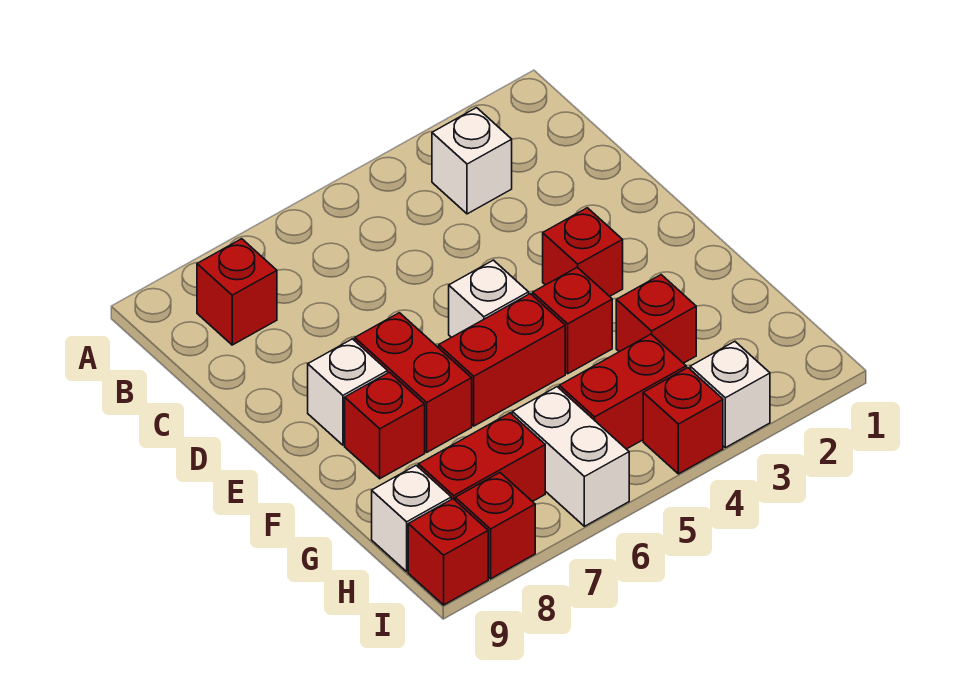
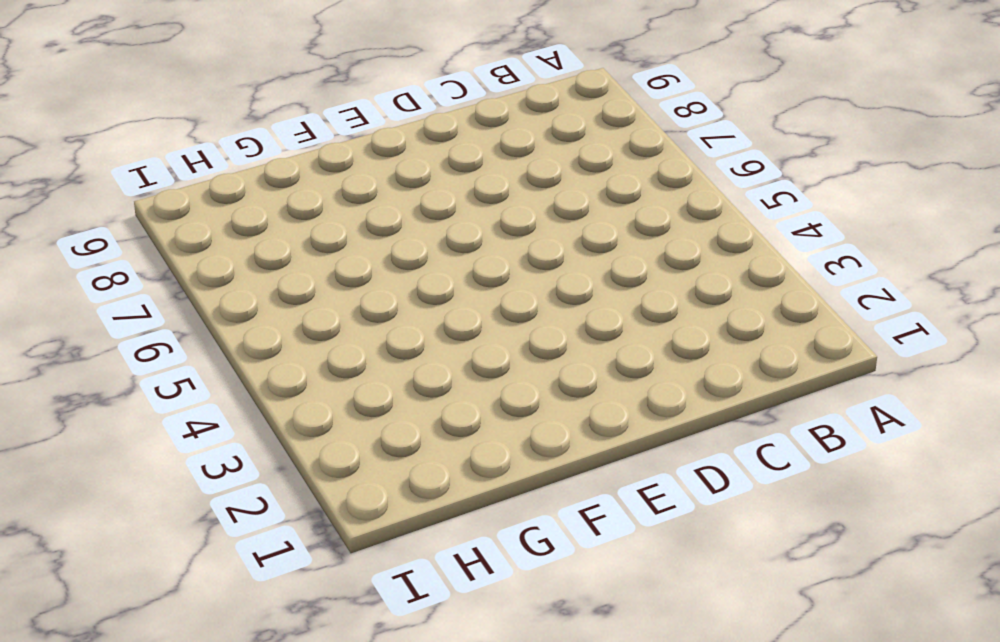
none -> white 1x1 brick [432,108,512,214]
none -> red 1x1 brick [197,239,277,345]
none -> red 1x1 brick [543,208,623,296]

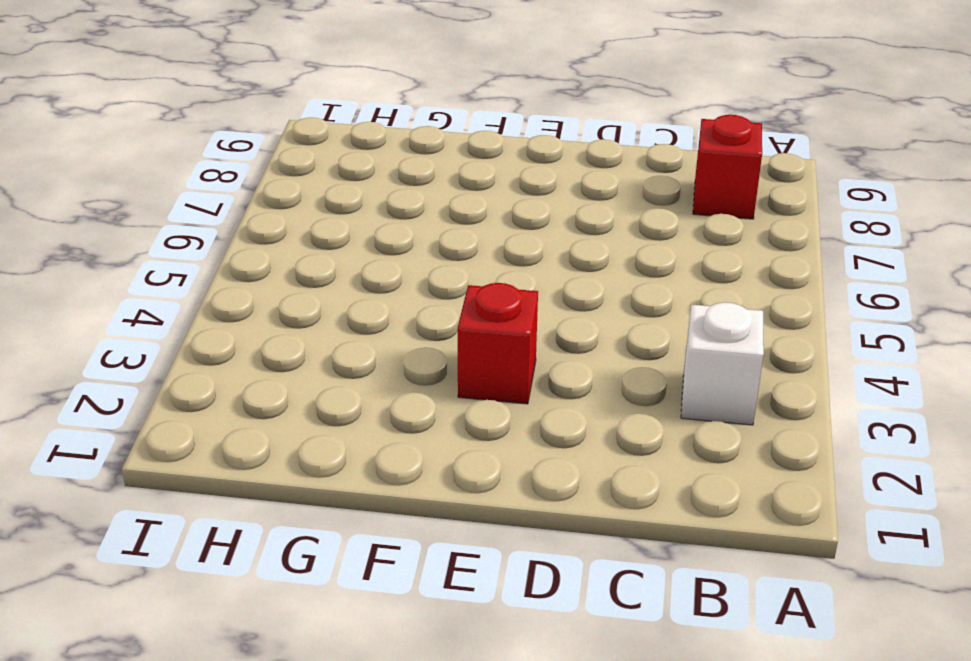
none -> white 1x1 brick [449,260,529,337]
none -> red 1x2 brick [355,313,472,452]
none -> white 1x1 brick [308,339,388,445]

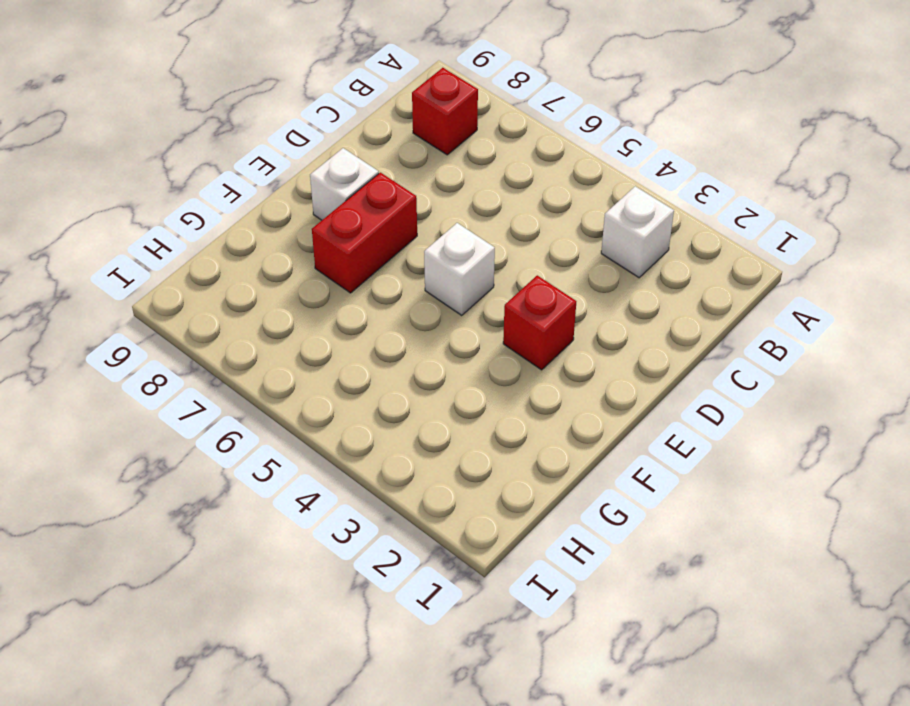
none -> red 1x1 brick [533,267,612,374]
none -> red 1x2 brick [439,294,565,426]
none -> red 1x1 brick [345,372,425,479]

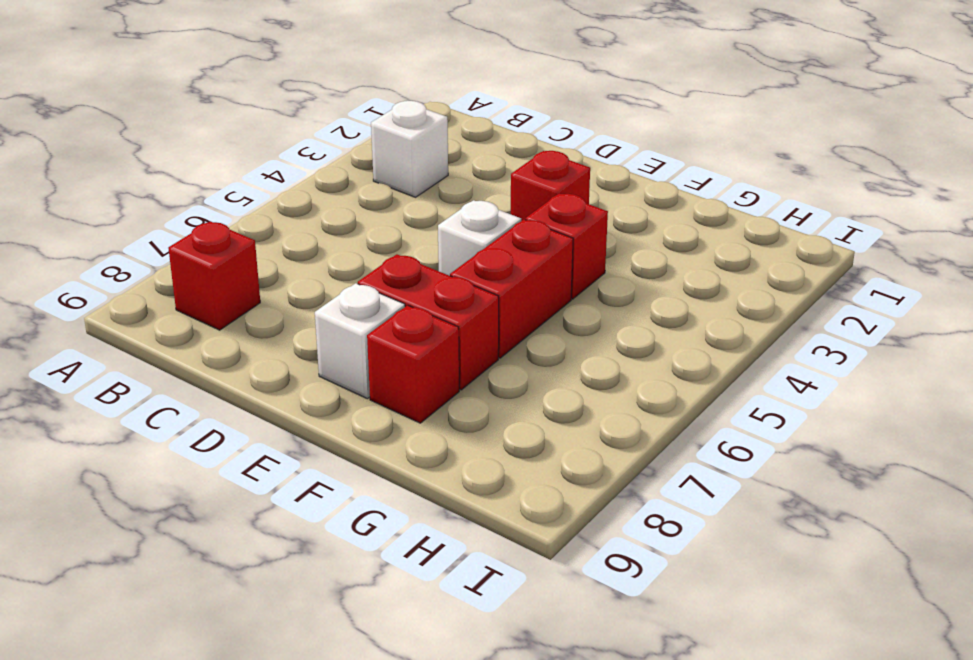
none -> red 1x1 brick [616,275,696,363]
none -> red 1x2 brick [559,334,686,449]
none -> white 1x2 brick [512,387,629,526]

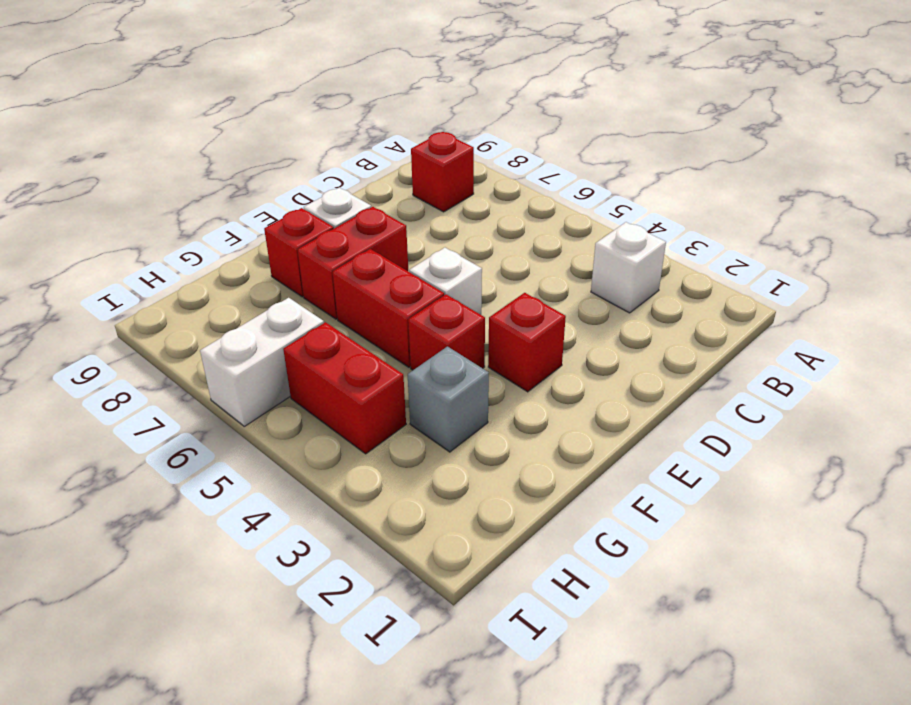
grey 1x1 brick [408,346,489,452] -> red 1x1 brick [616,275,696,363]
none -> red 1x2 brick [418,413,545,502]
none -> white 1x1 brick [372,465,451,571]
none -> white 1x1 brick [690,341,770,448]

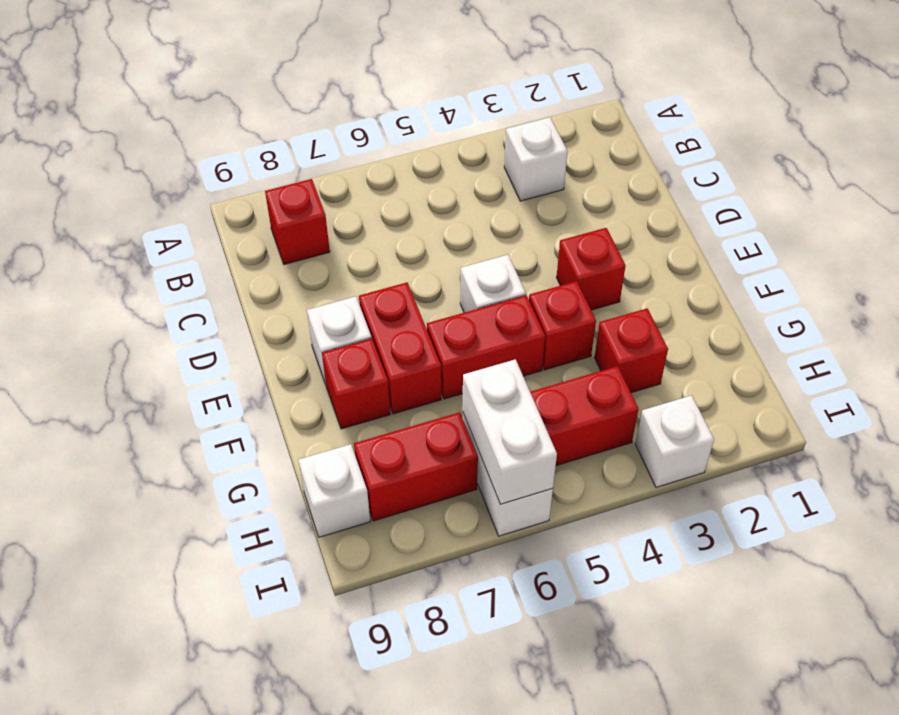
white 1x2 brick [463,359,557,504] -> none
none -> red 1x1 brick [643,368,723,474]
none -> red 1x1 brick [455,473,535,579]
none -> red 1x1 brick [408,499,488,605]

